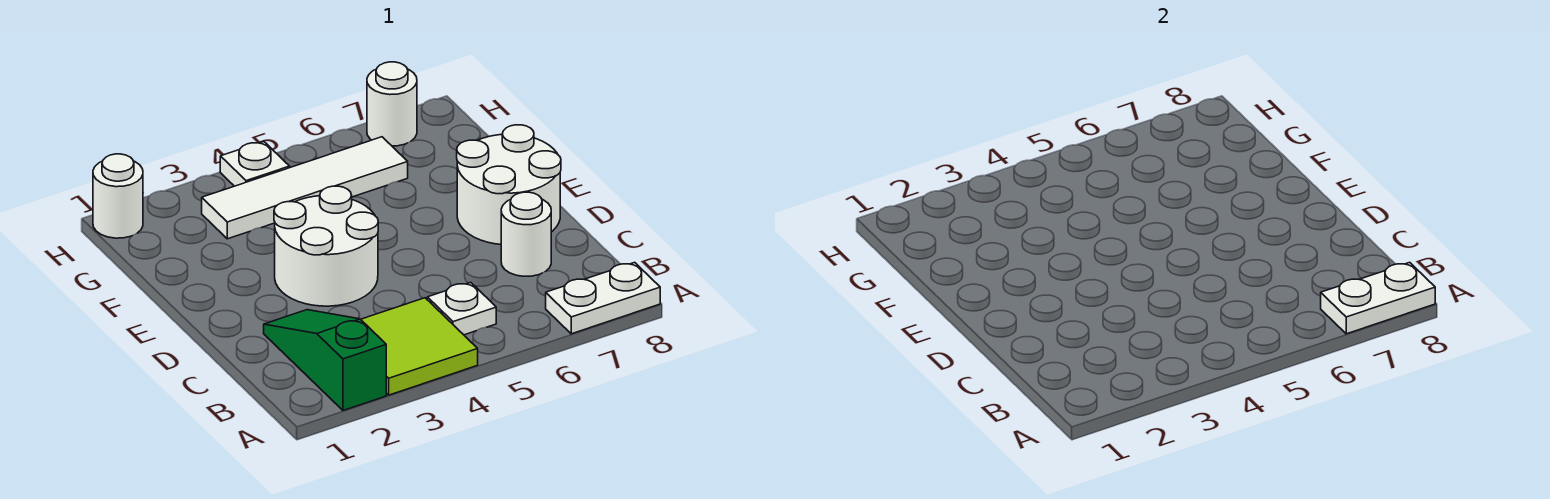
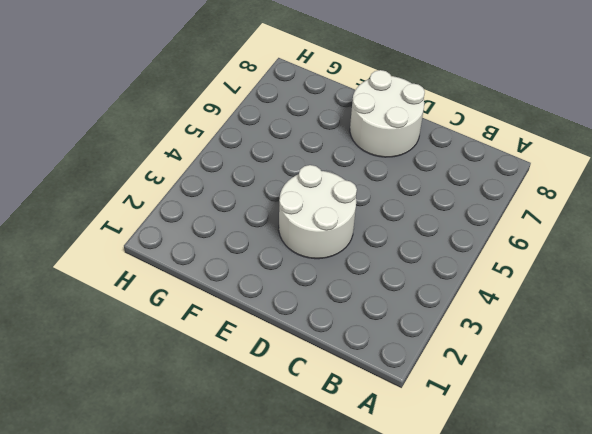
none -> green 1x3 slope [264,310,386,410]
none -> lime 2x2 tile [361,298,478,395]
none -> white 1x2 plate [546,262,660,334]

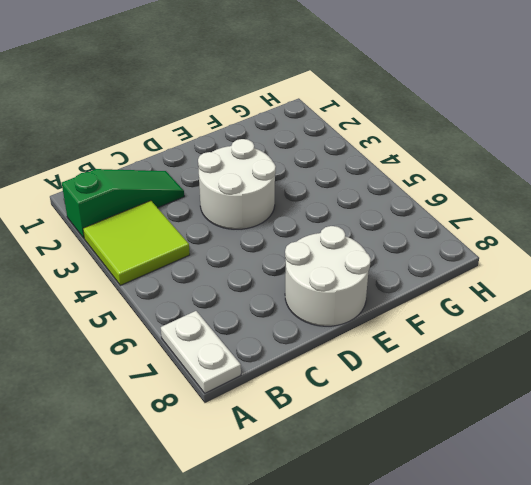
none -> white 1x1 plate [427,282,496,335]
none -> white 1x1 round brick [501,192,551,276]
none -> white 1x4 tile [202,137,408,239]

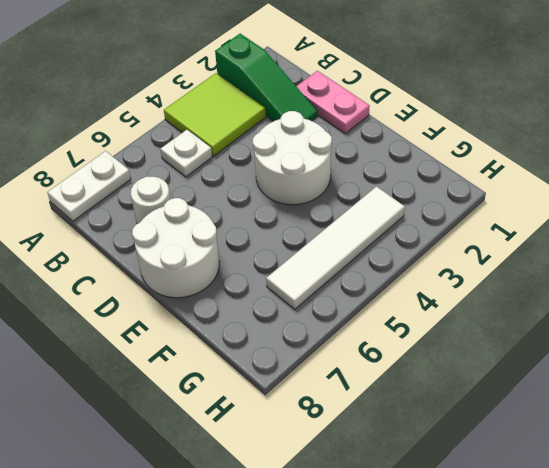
pink 1x2 plate [296,71,369,133] -> none
none -> white 1x1 round brick [93,154,143,238]
none -> white 1x1 plate [220,141,290,186]
none -> white 1x1 round brick [367,62,417,146]

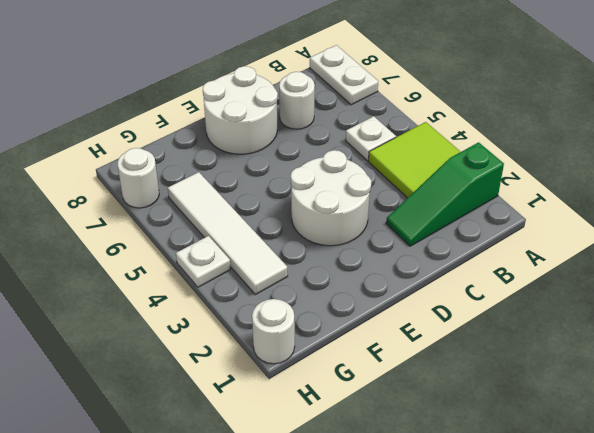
none -> white 1x2 plate [1321,262,1435,334]

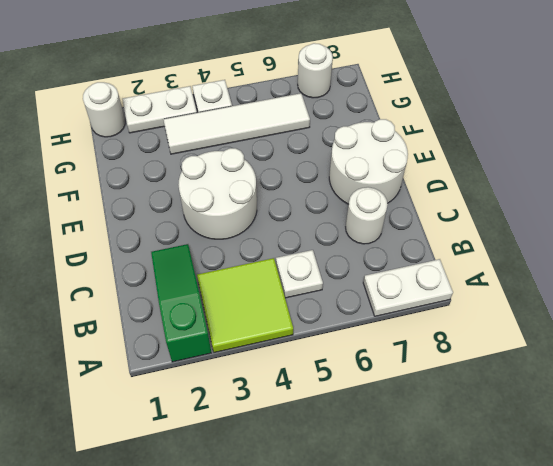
white 1x2 plate [122,86,197,133] -> white 1x2 plate moved to [1321,262,1435,334]

